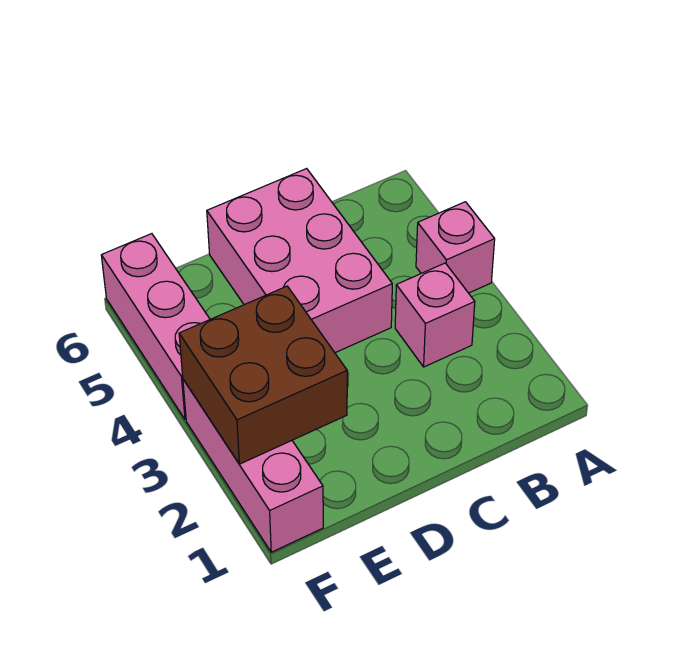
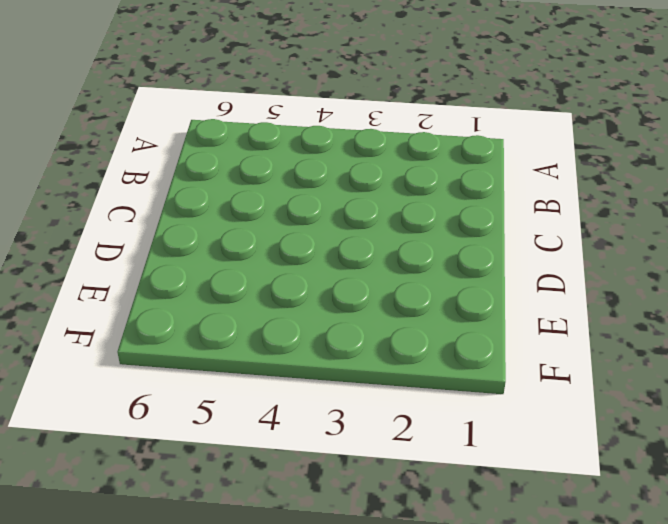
none -> pink 1x1 brick [416,202,495,293]
none -> pink 1x1 brick [395,263,475,367]

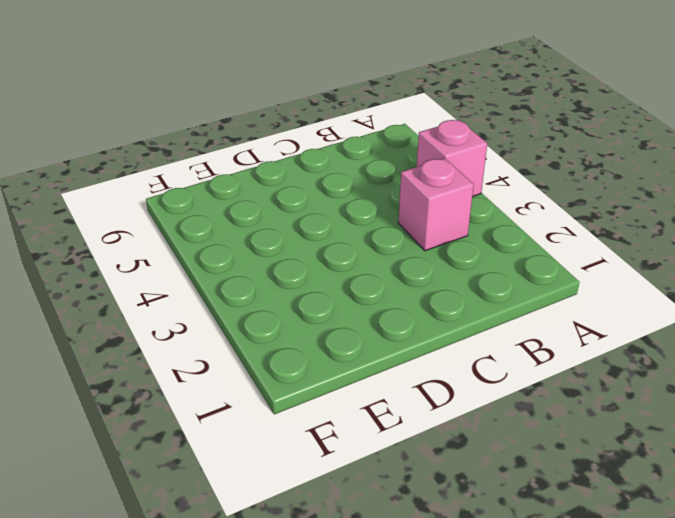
none -> pink 2x3 brick [207,169,392,353]
none -> pink 1x3 brick [183,379,323,552]

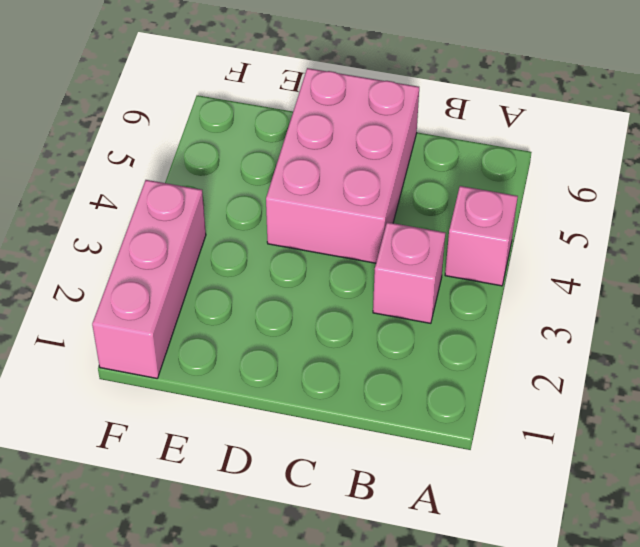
none -> pink 1x3 brick [101,234,210,420]
none -> brown 2x2 brick [179,286,347,464]

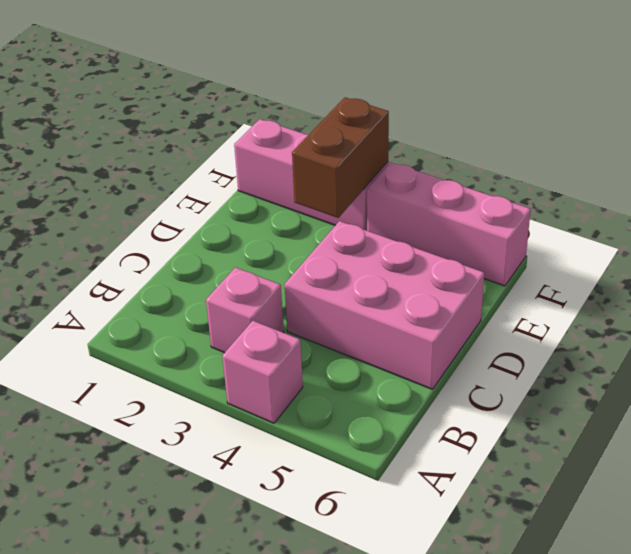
brown 1x2 brick [292,98,389,218] -> brown 2x2 brick [179,286,347,464]

